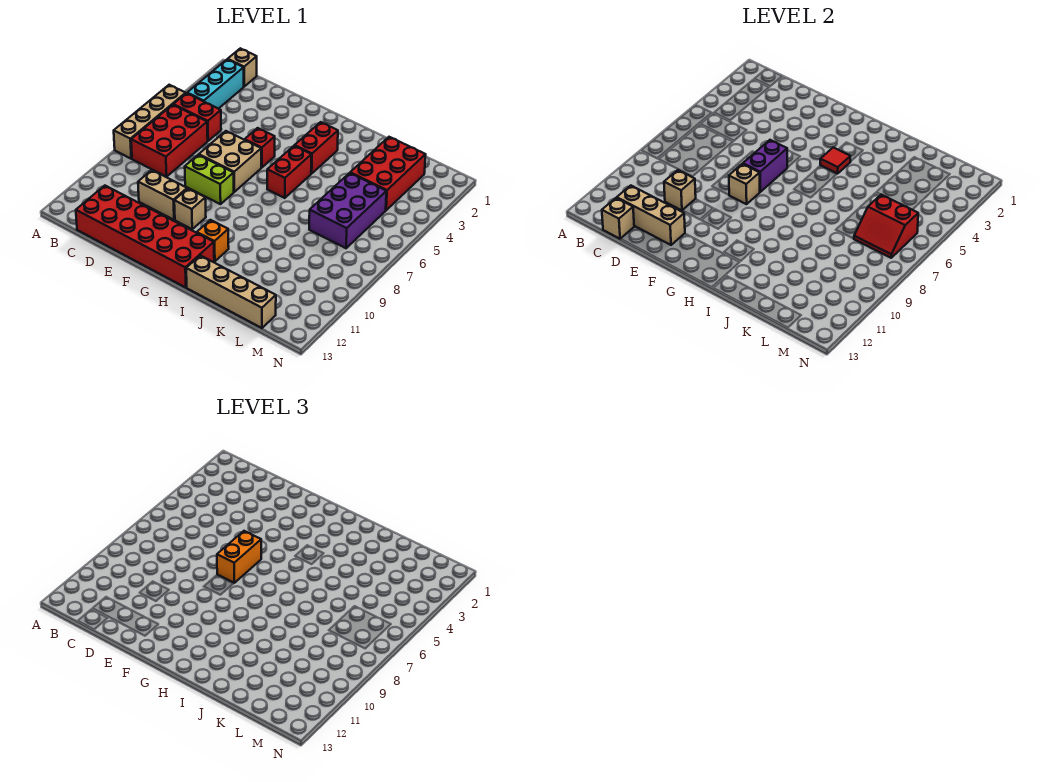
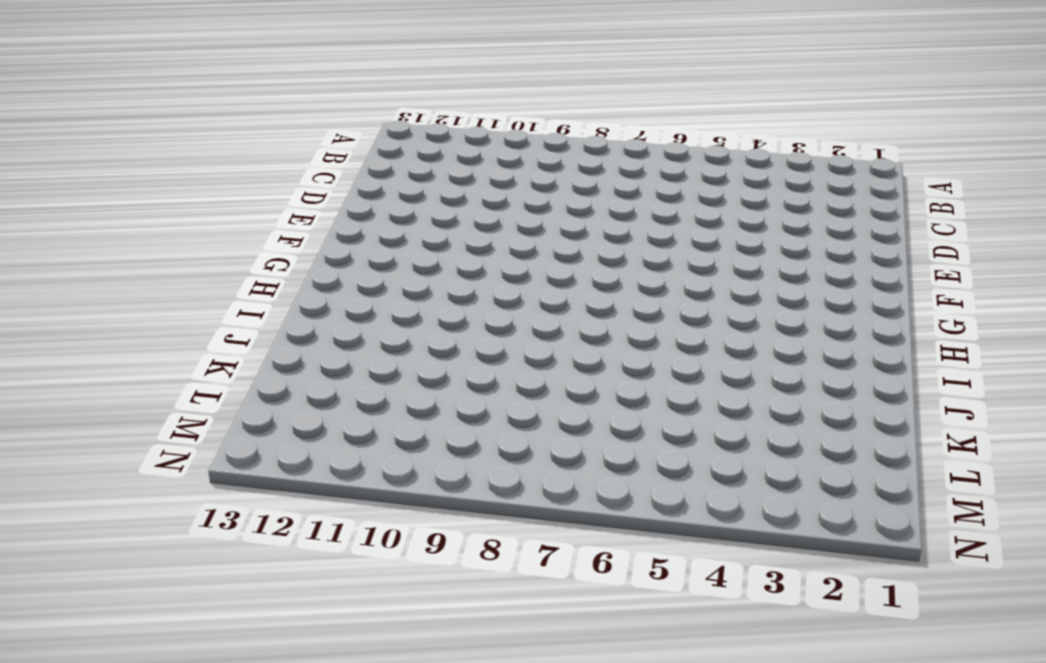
none -> tan 1x4 brick [114,85,186,159]
none -> tan 1x1 brick [228,48,257,86]
none -> cyan 1x3 brick [187,59,244,109]

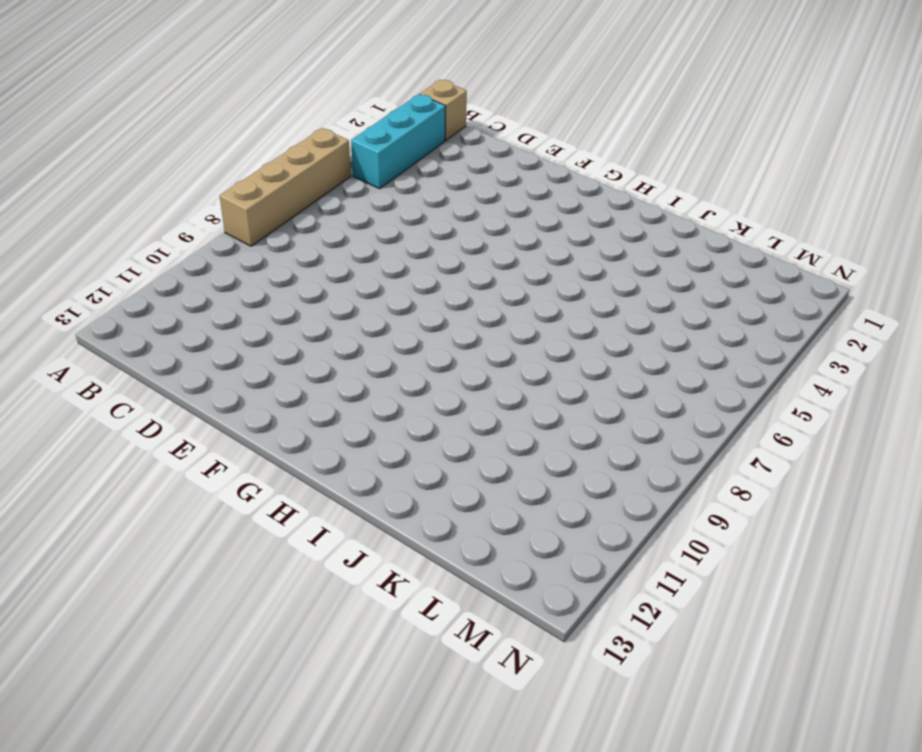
none -> red 1x2 brick [173,93,221,141]
none -> red 2x3 brick [131,105,208,177]
none -> red 2x6 brick [76,186,214,288]

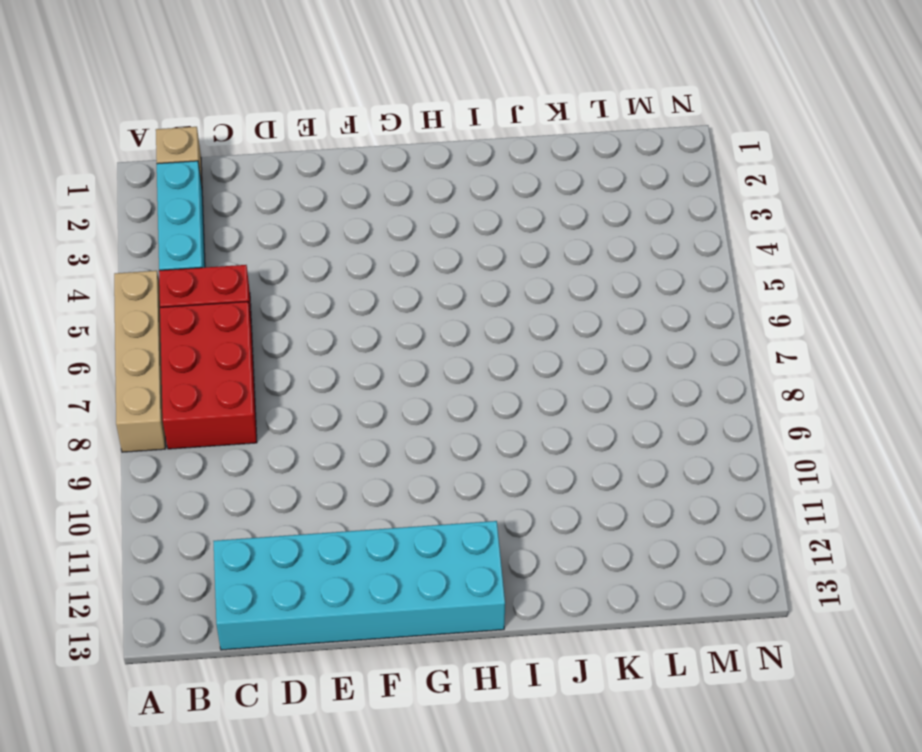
cyan 2x6 brick [213,521,505,650] -> red 2x6 brick [76,186,214,288]
none -> tan 1x2 brick [138,170,187,220]
none -> tan 2x2 brick [199,131,261,192]
none -> lime 1x2 brick [185,155,234,204]

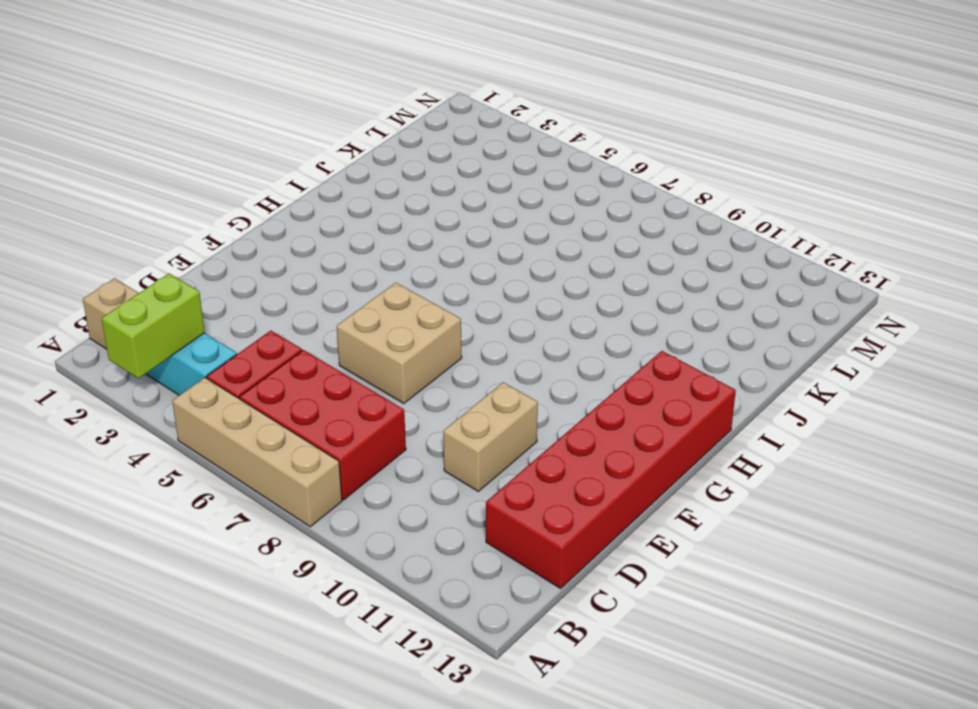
lime 1x2 brick [102,274,205,378] -> lime 1x2 brick moved to [185,155,234,204]
none -> red 1x1 brick [245,128,275,168]
none -> tan 1x1 brick [174,189,206,229]
none -> red 1x2 brick [295,122,338,174]

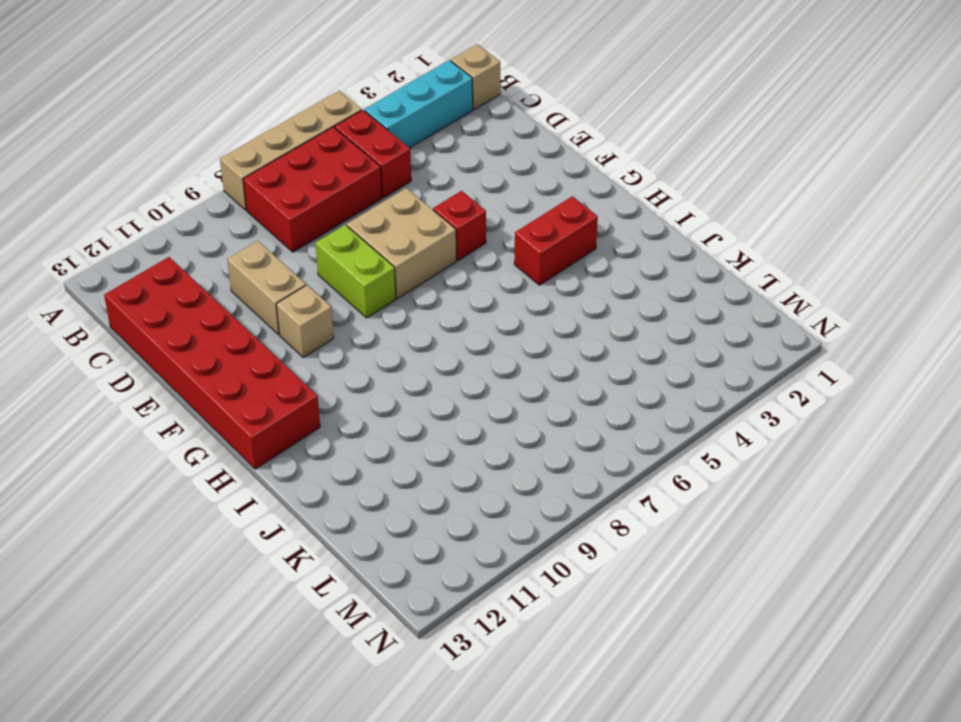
none -> red 1x2 brick [267,146,311,198]
none -> orange 1x1 brick [197,220,229,261]
none -> tan 1x4 brick [186,255,276,328]

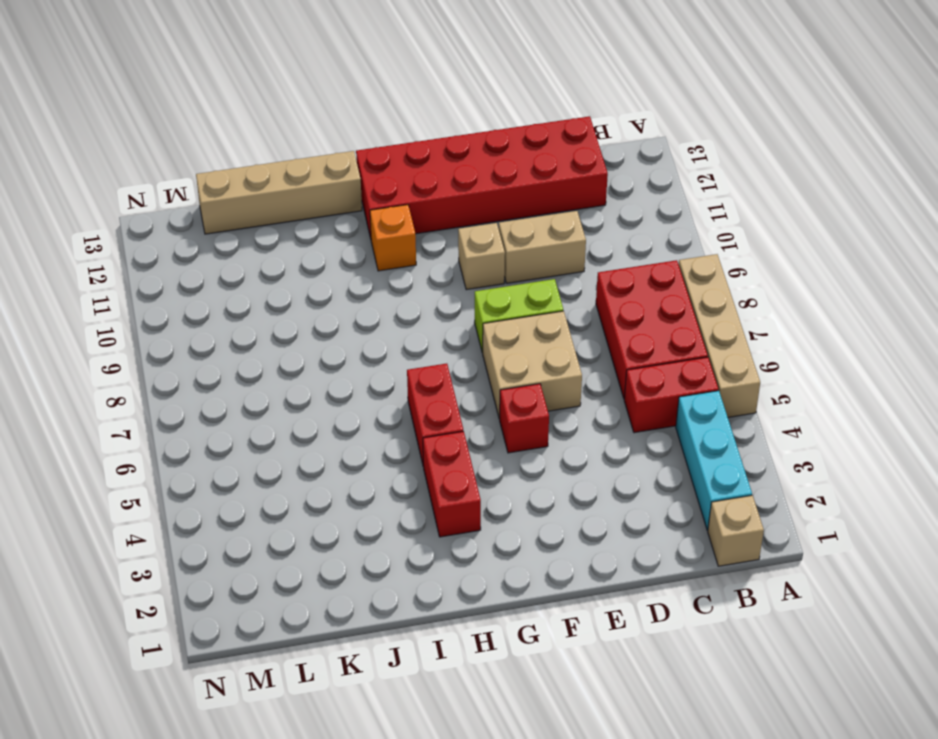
none -> red 2x3 brick [350,137,426,210]
none -> purple 2x3 brick [309,173,386,248]
none -> tan 1x3 brick [617,186,685,245]

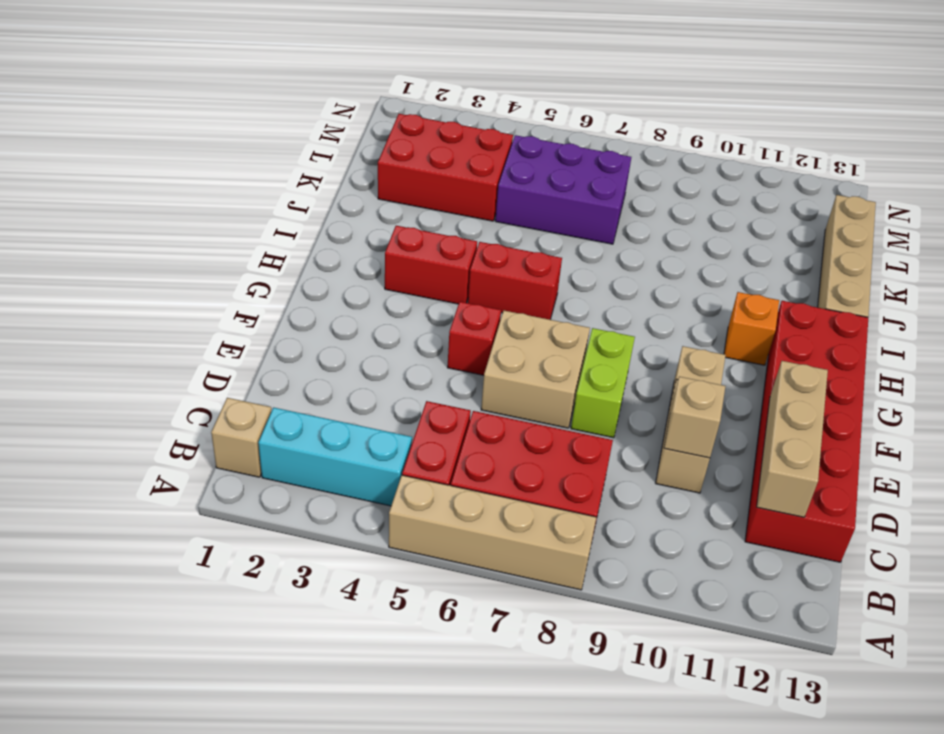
none -> tan 1x1 brick [602,198,634,239]
none -> purple 1x2 brick [743,140,787,192]
none -> tan 1x1 brick [729,164,760,204]

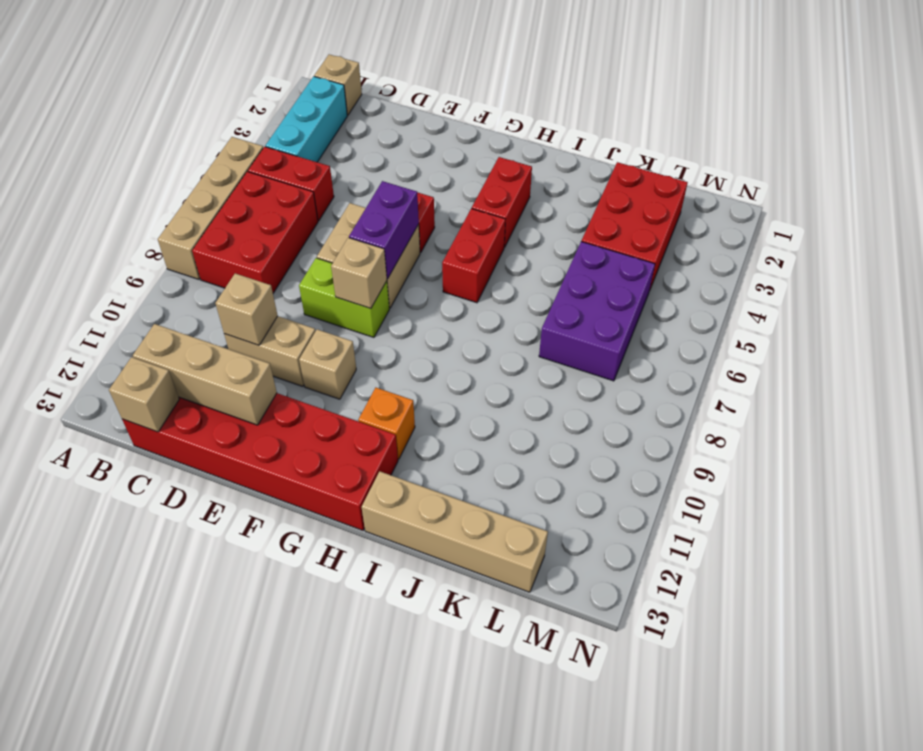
none -> red 1x1 tile [820,148,850,174]
none -> red 2x2 slope [854,195,918,258]
none -> orange 1x2 brick [217,531,261,583]

